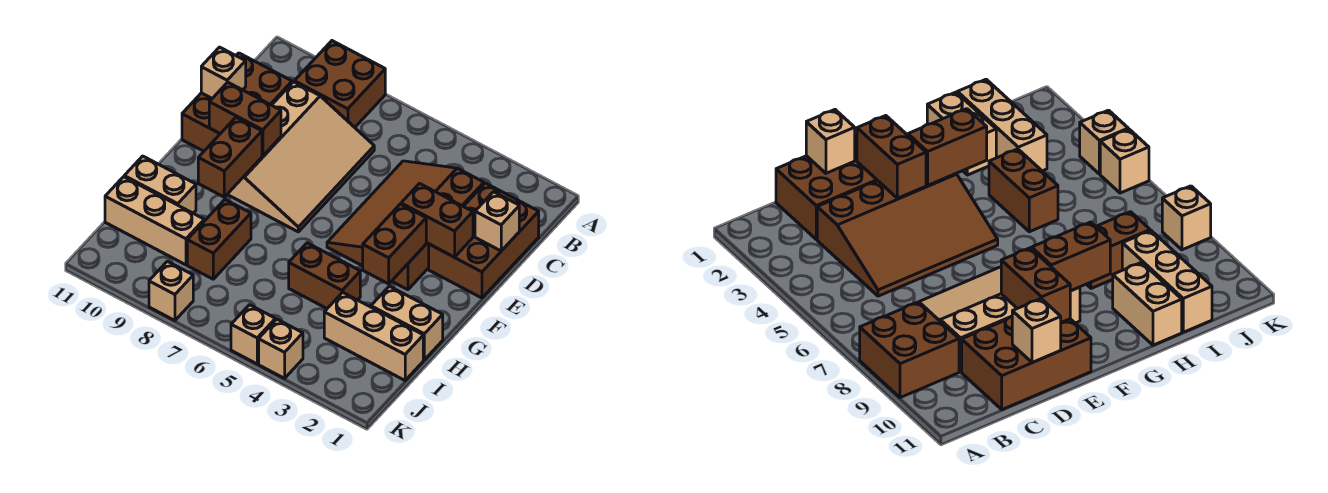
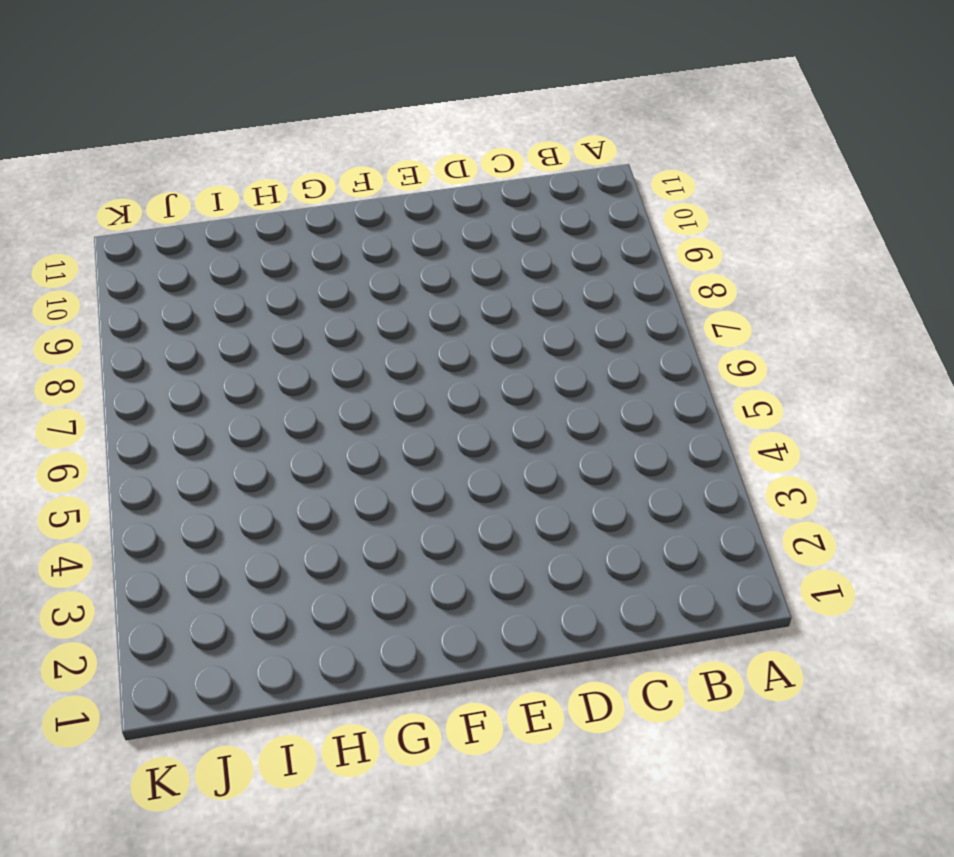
none -> brown 2x2 brick [294,41,385,127]
none -> brown 2x3 brick [429,183,539,298]
none -> brown 3x4 slope [327,161,484,290]

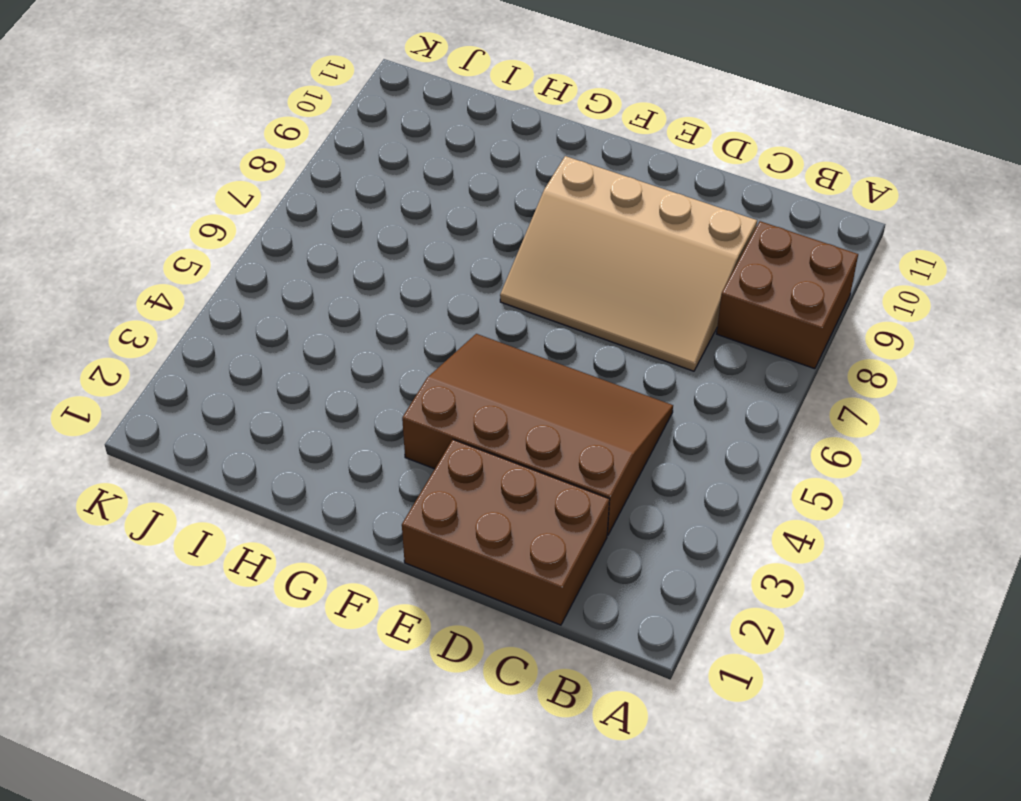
none -> brown 2x3 brick [182,53,292,151]
none -> tan 1x2 brick [371,286,443,360]
none -> brown 1x2 brick [289,243,360,308]

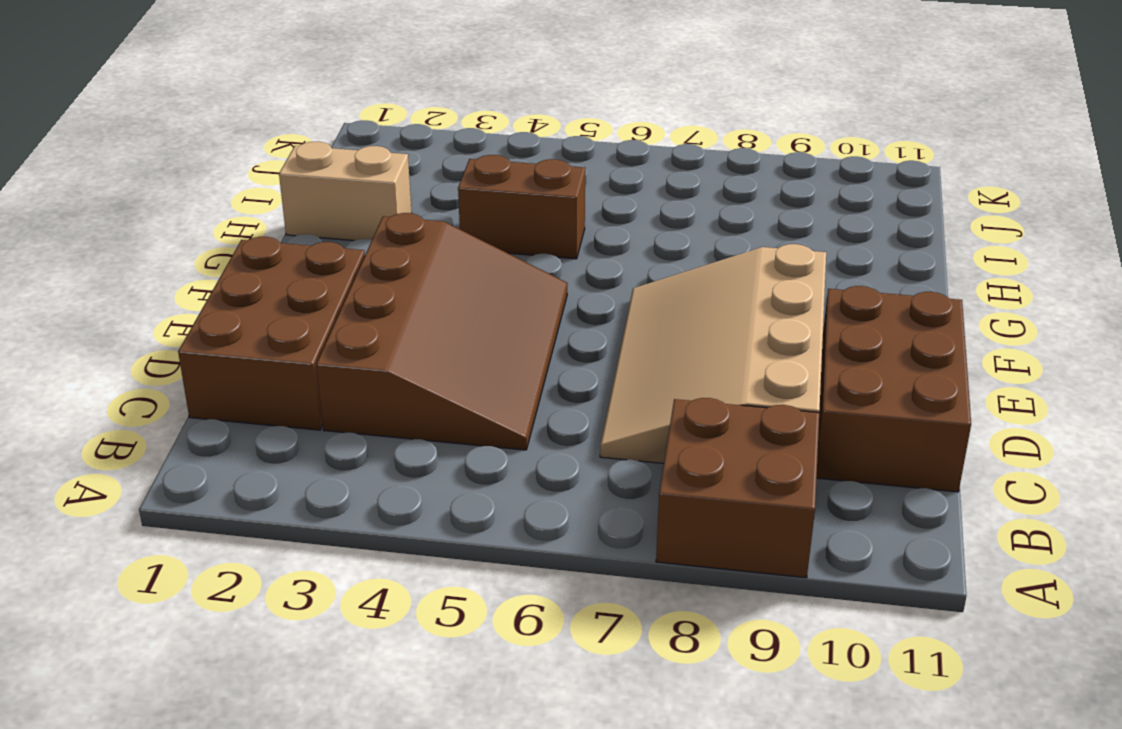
none -> brown 1x2 brick [187,200,251,279]
none -> tan 1x2 brick [124,156,196,213]
none -> tan 1x3 brick [324,292,423,380]

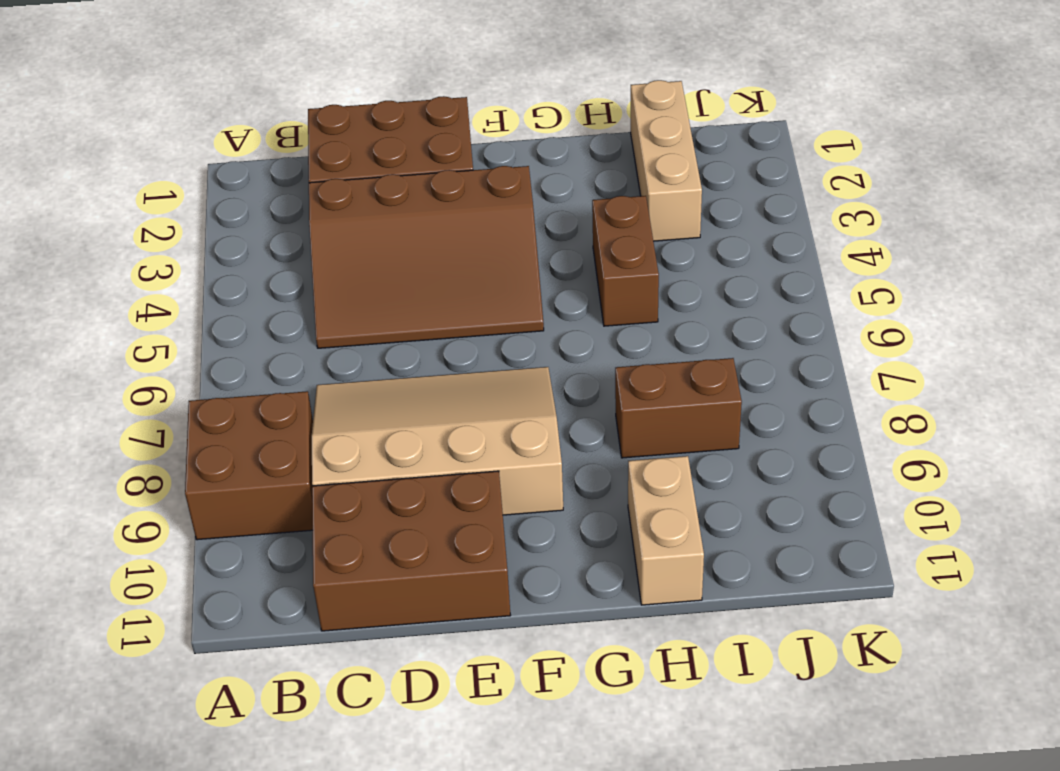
none -> tan 1x2 brick [371,286,443,360]
none -> tan 1x3 brick [105,177,204,265]
none -> tan 1x1 brick [259,319,303,378]

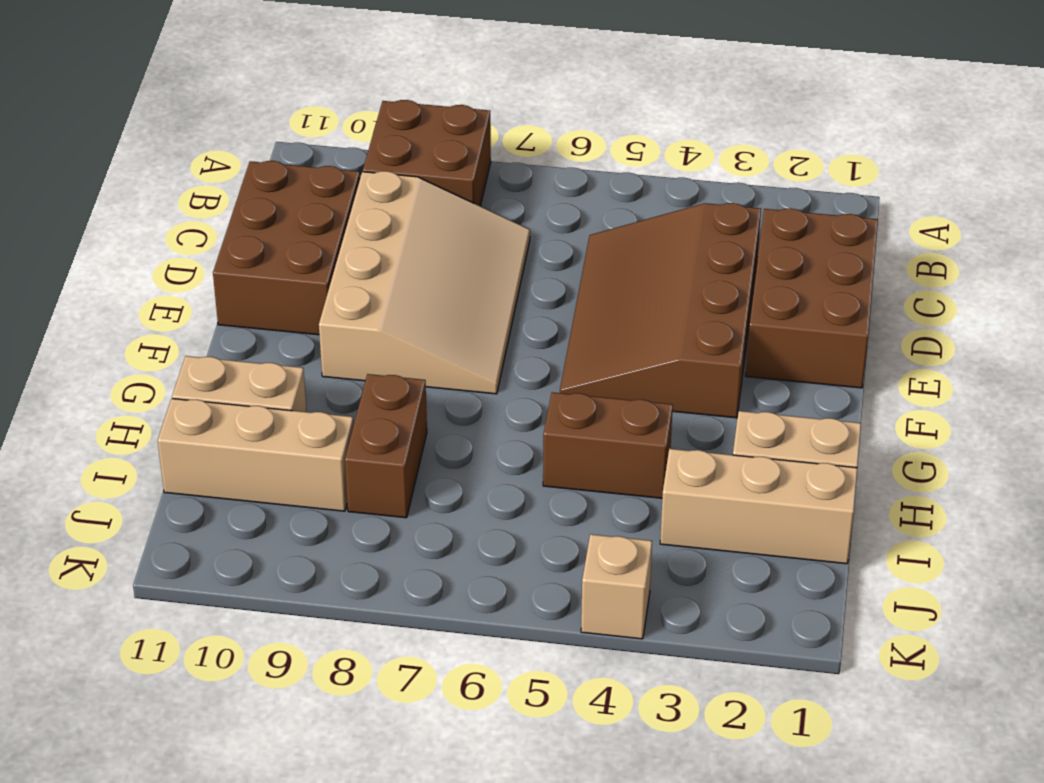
none -> tan 1x1 brick [231,305,275,364]
none -> tan 1x1 brick [149,261,193,320]
none -> tan 1x1 brick [475,192,519,251]

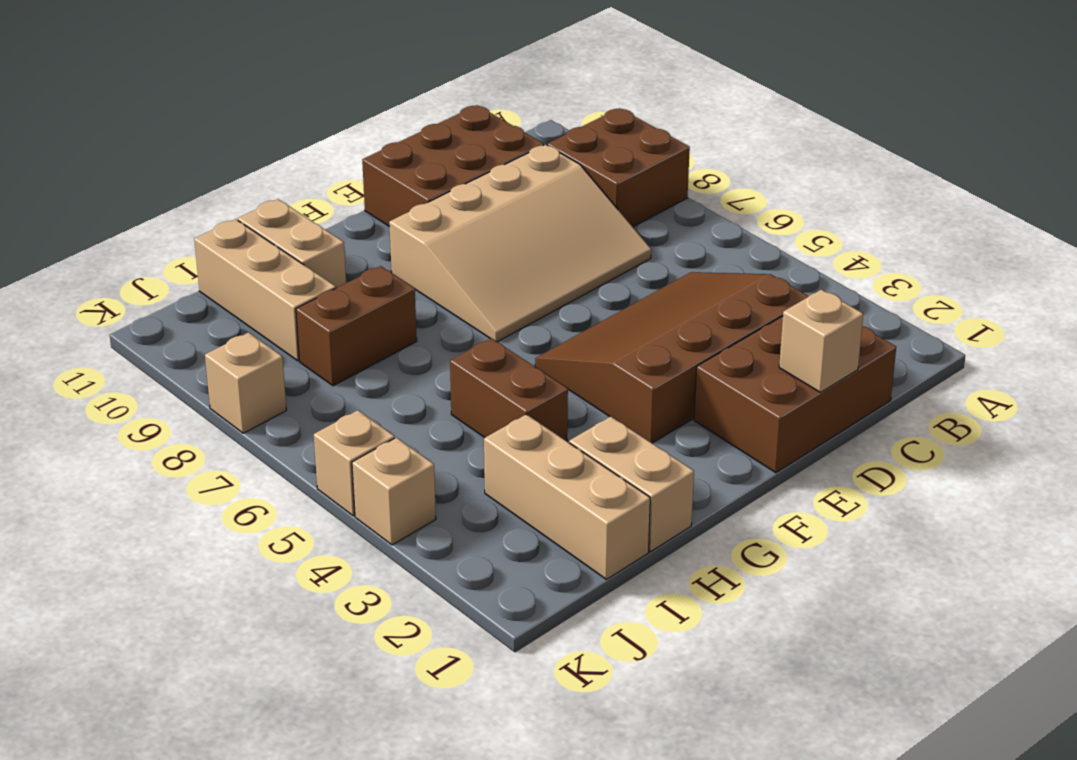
none -> tan 1x1 brick [201,47,246,98]
none -> brown 1x2 brick [401,184,473,257]
none -> brown 1x2 brick [209,82,281,156]

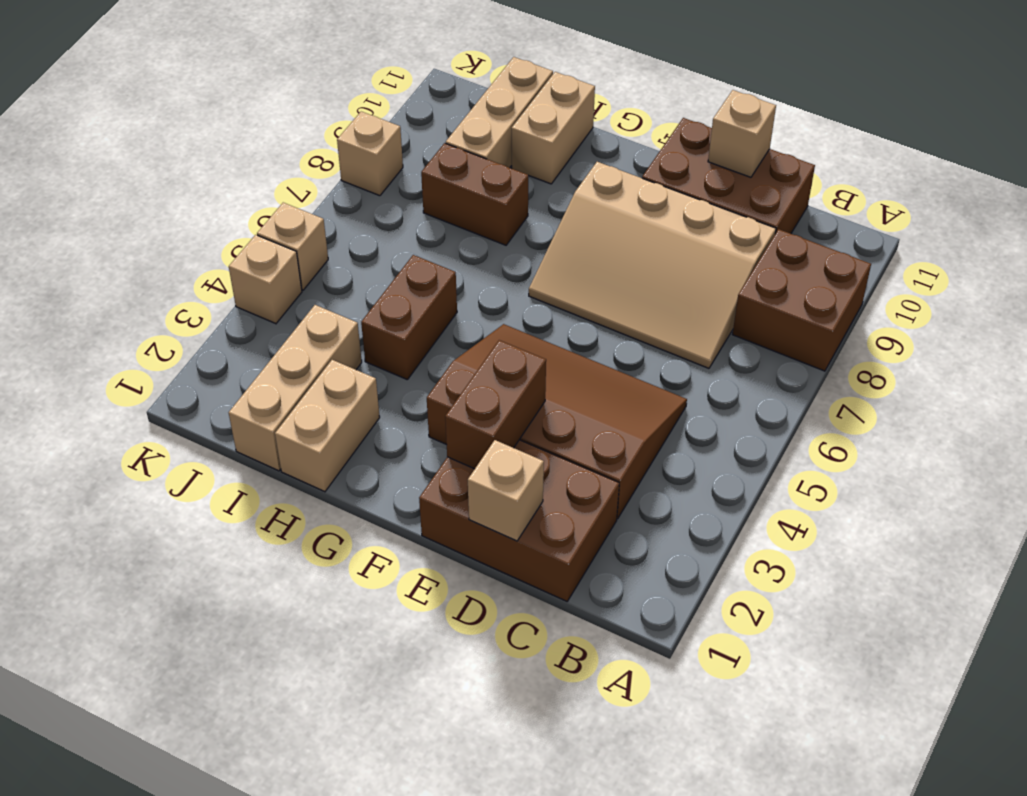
none -> brown 1x2 brick [209,82,281,156]
none -> brown 1x2 brick [363,204,426,284]
none -> brown 1x2 brick [198,118,262,197]

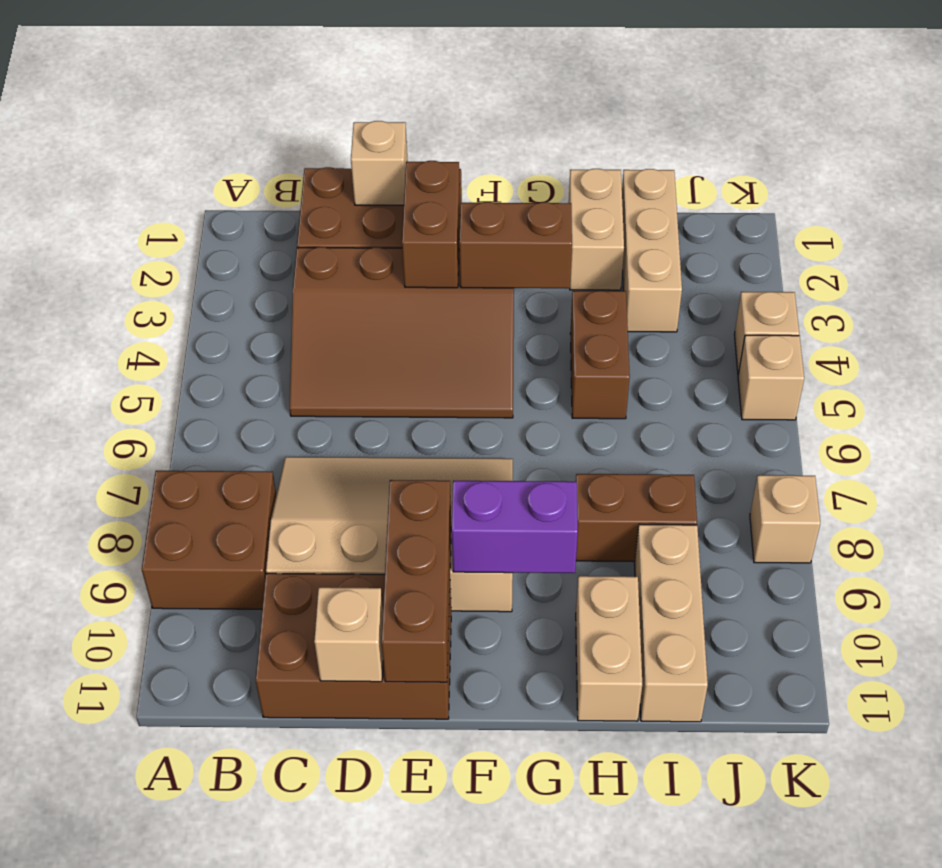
brown 1x3 brick [381,480,451,682] -> brown 1x2 brick [209,82,281,156]
purple 1x2 brick [452,481,578,573] -> brown 1x2 brick [198,118,262,197]

